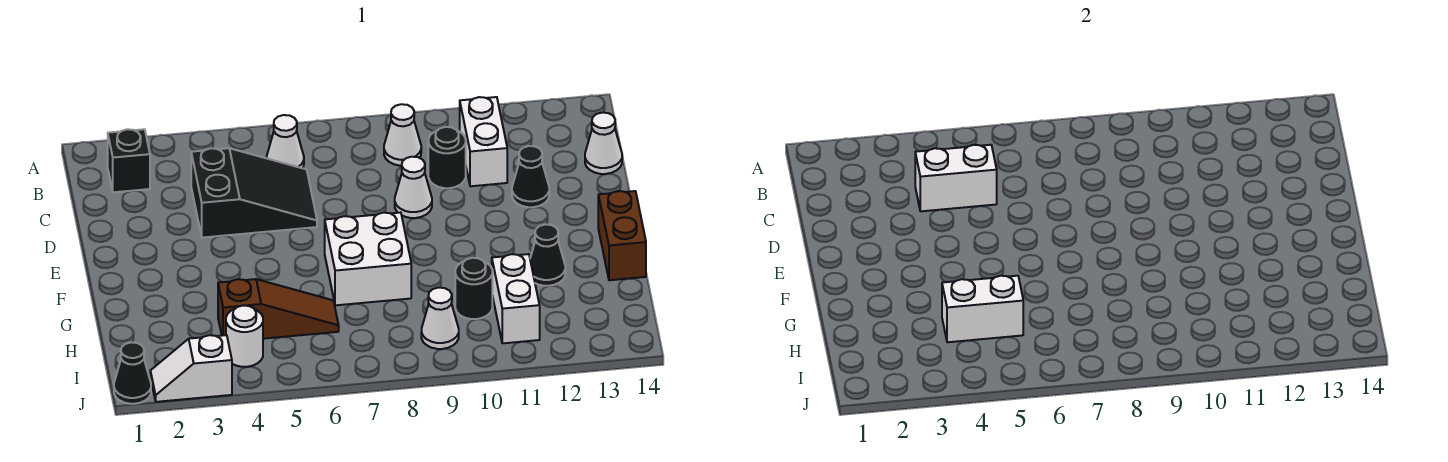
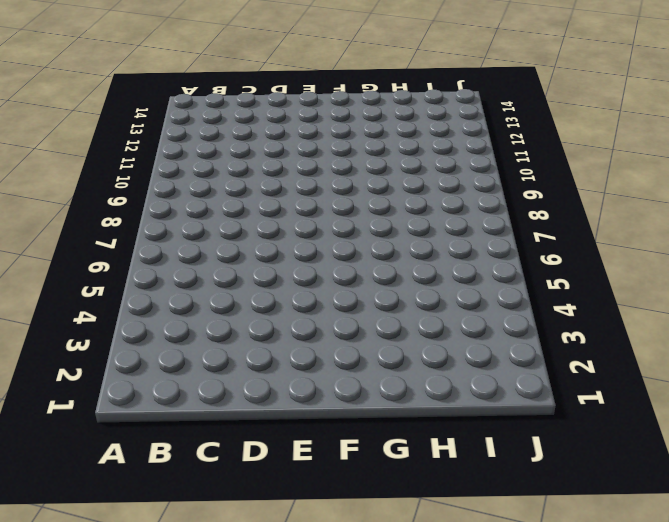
none -> black 1x1 brick [108,129,150,192]
none -> white 1x1 cone [267,115,304,168]
none -> white 1x1 cone [384,104,421,166]

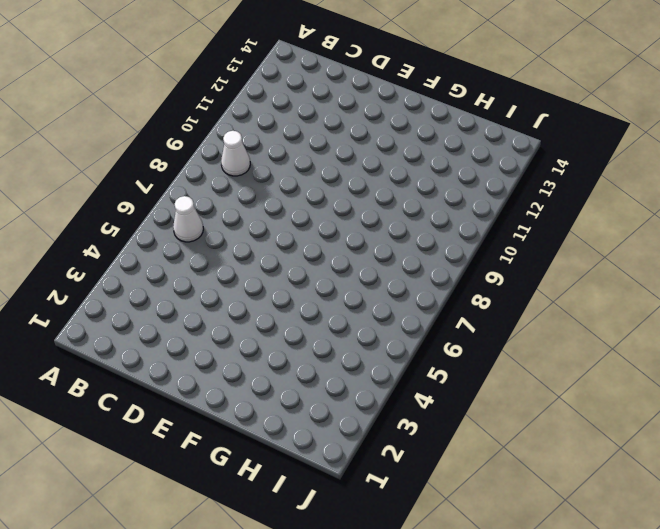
none -> black 1x1 brick [108,129,150,192]
none -> white 1x2 brick [460,97,507,186]
none -> black 2x3 slope [191,148,317,238]

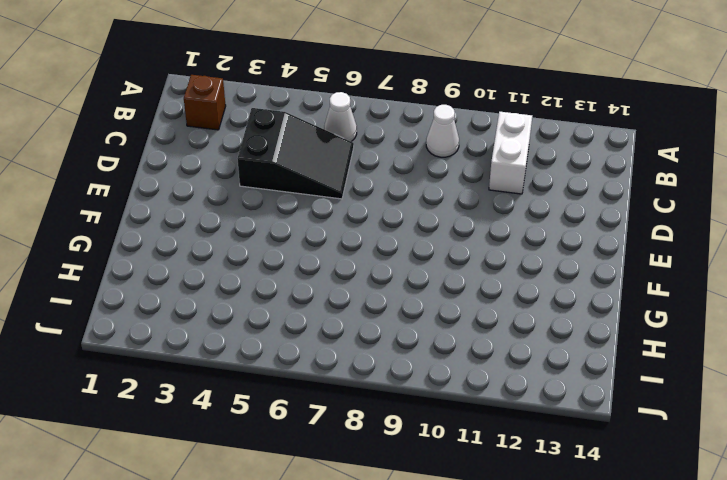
brown 1x1 brick [184,75,226,130] -> black 1x1 brick [108,129,150,192]
none -> black 1x1 round brick [428,127,466,188]
none -> white 1x1 cone [585,113,622,174]
none -> white 1x1 cone [395,157,432,218]

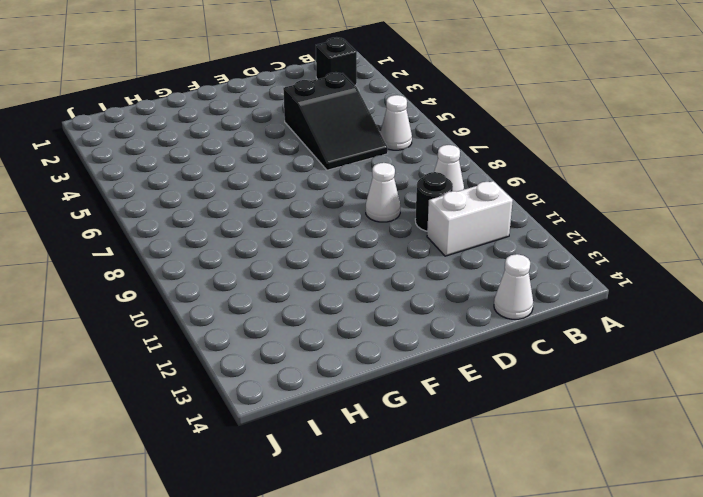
none -> black 1x1 cone [512,146,549,207]
none -> white 2x2 brick [325,213,411,305]
none -> brown 1x2 brick [598,191,646,280]

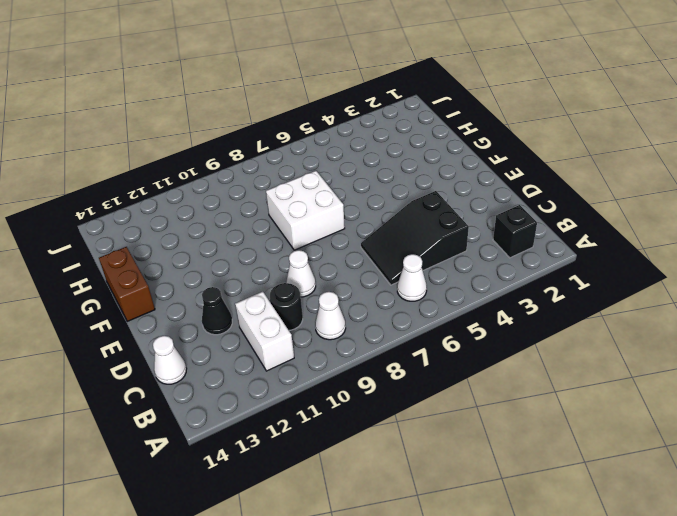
none -> black 1x1 cone [530,224,565,286]
none -> brown 1x3 slope [218,279,339,339]
none -> black 1x1 round brick [455,258,492,319]

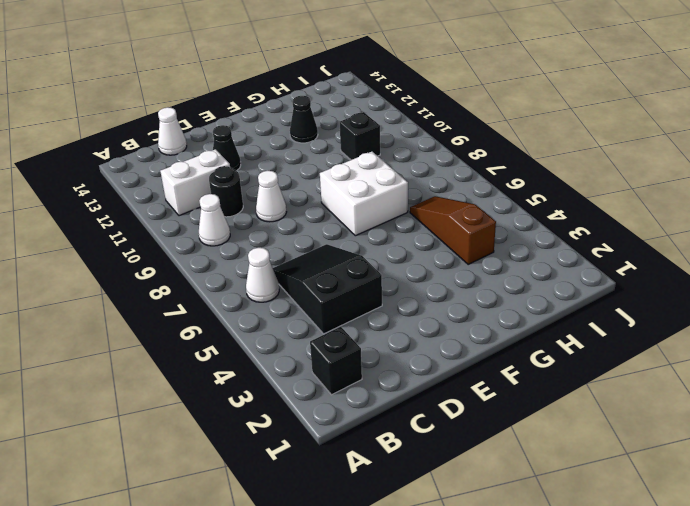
black 1x1 brick [340,112,380,160] -> black 1x1 round brick [455,258,492,319]
none -> brown 1x2 brick [598,191,646,280]
none -> white 1x2 brick [492,254,540,343]
none -> white 1x1 round brick [226,306,263,367]

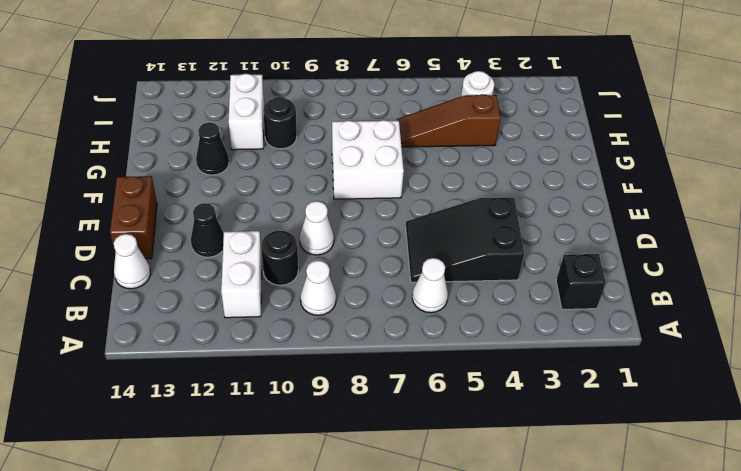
brown 1x2 brick [110,176,157,259] -> brown 1x2 brick moved to [598,191,646,280]
none -> white 1x1 cone [421,288,459,349]
none -> black 1x1 cone [114,342,151,404]
none -> white 1x2 slope [150,335,232,402]

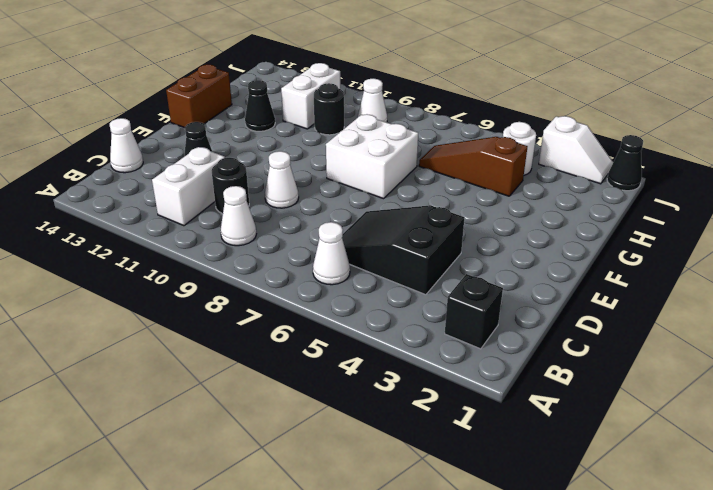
none -> white 1x2 brick [915,145,997,211]
none -> white 1x2 brick [942,276,1023,342]

